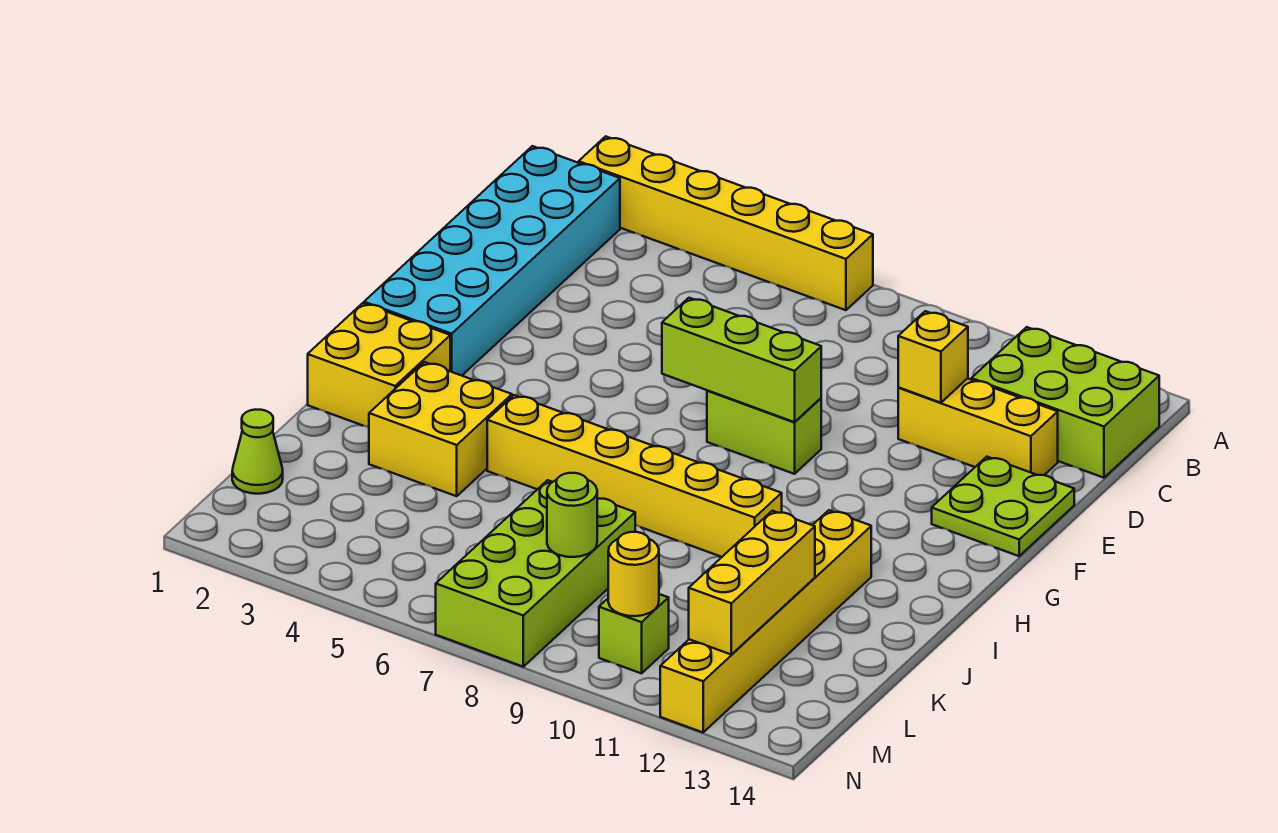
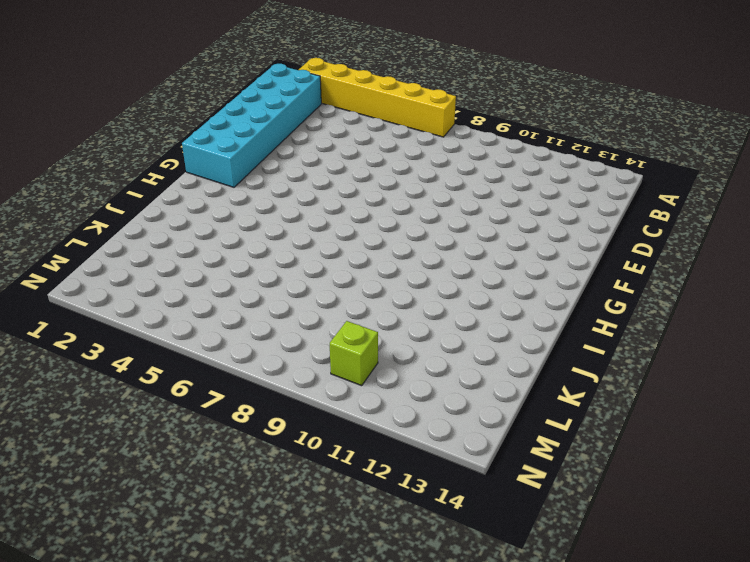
none -> lime 2x3 brick [971,327,1159,478]
none -> yellow 1x3 brick [898,378,1058,475]
none -> lime 2x2 plate [932,457,1074,556]

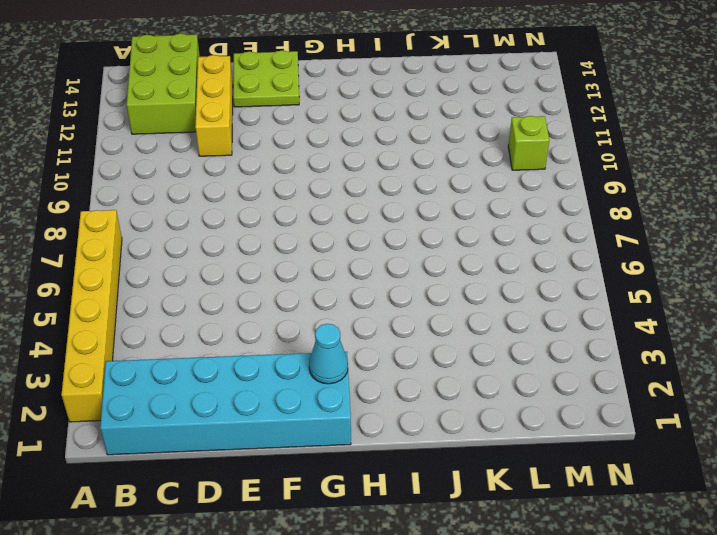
cyan 1x1 cone [309,324,348,384] -> none
none -> lime 1x2 brick [707,390,821,474]
none -> yellow 2x2 brick [308,303,450,427]
none -> yellow 2x2 brick [369,362,512,496]

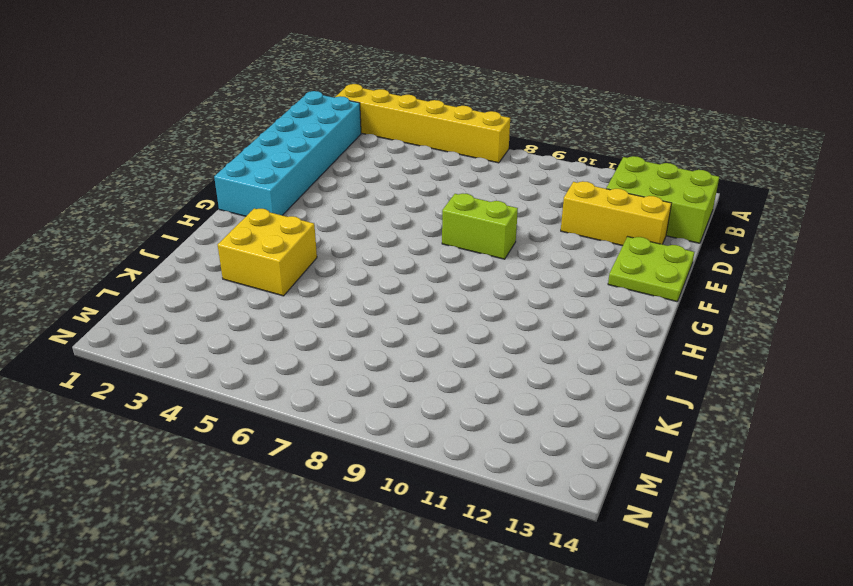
none -> yellow 2x2 brick [308,303,450,427]
none -> yellow 1x6 brick [487,395,782,557]
none -> yellow 1x6 brick [660,510,871,732]

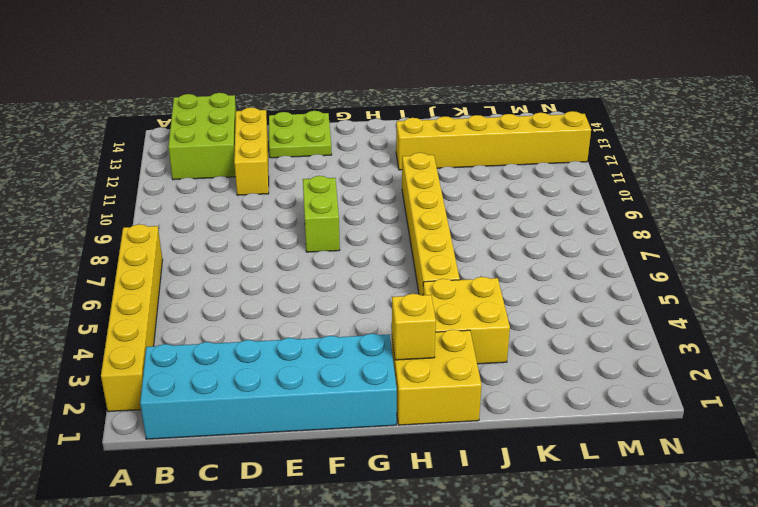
yellow 1x1 brick [392,294,436,360] -> yellow 1x1 brick moved to [898,311,968,403]
none -> lime 2x4 brick [436,480,635,667]
none -> lime 1x1 cone [232,409,283,494]
none -> lime 1x1 brick [599,594,669,673]

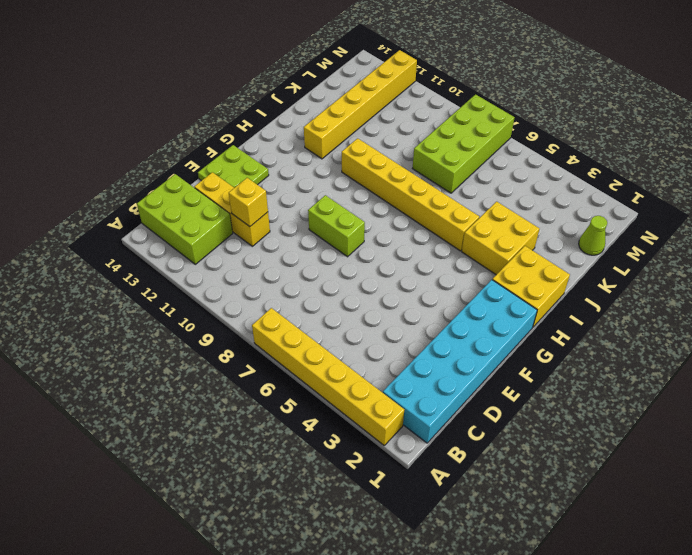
none -> lime 1x1 brick [599,594,669,673]
none -> lime 1x3 brick [662,298,821,422]
none -> yellow 1x3 brick [689,511,815,654]

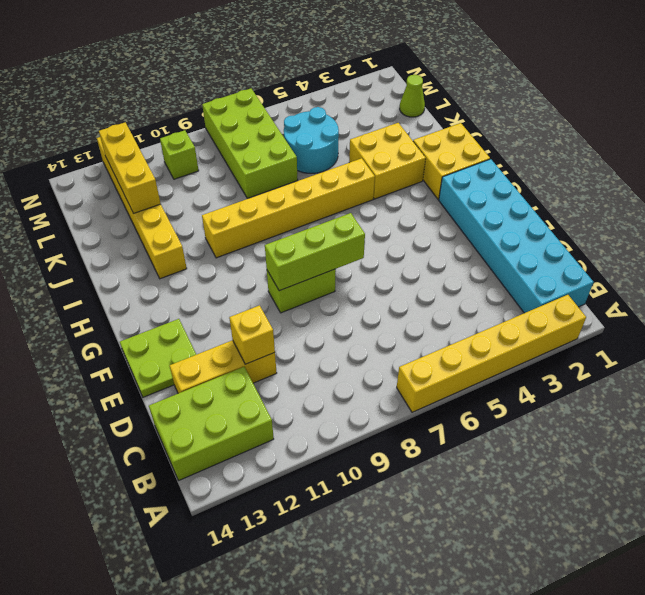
cyan 2x2 round brick [284,107,339,173] -> none
none -> lime 1x1 round brick [547,473,597,557]
none -> yellow 1x1 round brick [608,532,659,616]

